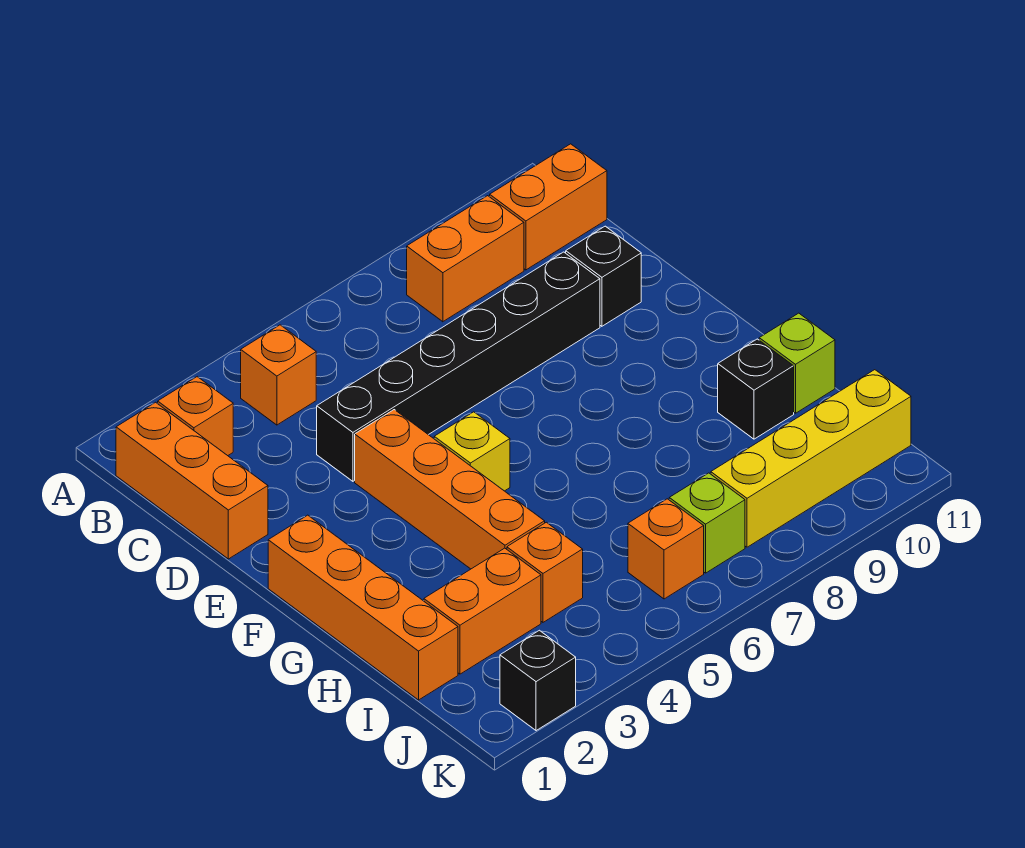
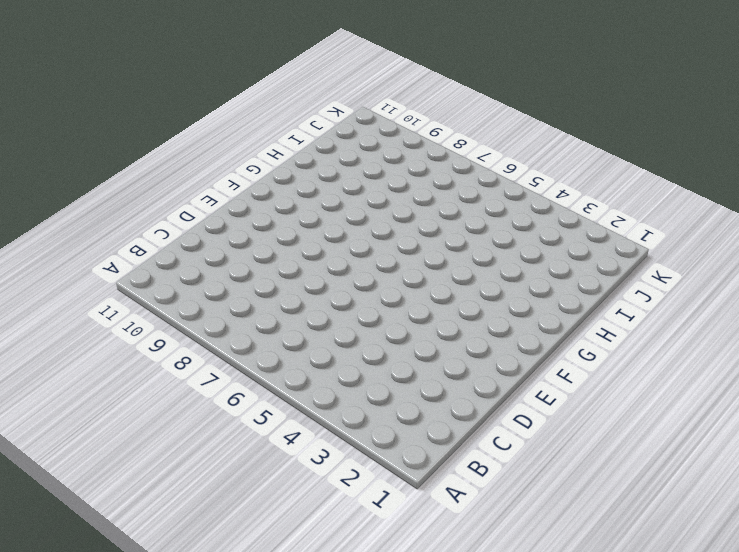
none -> orange 1x3 brick [116,402,268,559]
none -> orange 1x1 brick [157,377,233,456]
none -> orange 1x1 brick [241,325,316,425]

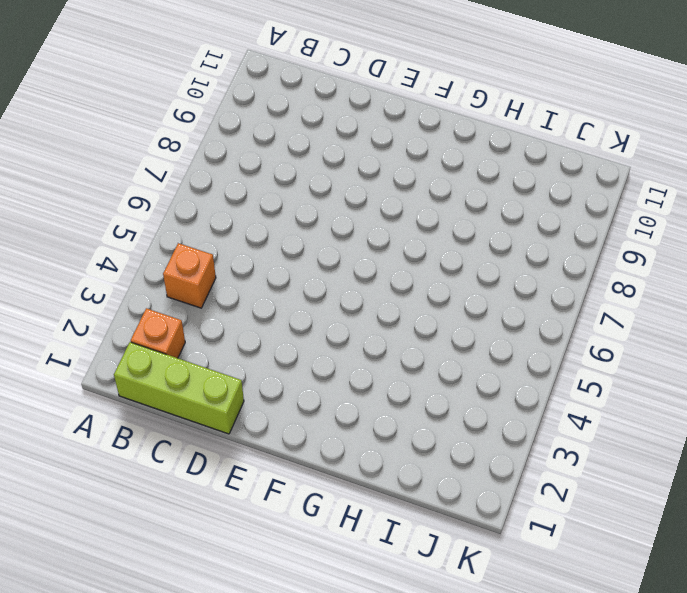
lime 1x3 brick [114,342,244,434] -> orange 1x3 brick [116,402,268,559]
none -> orange 1x2 brick [407,196,524,322]
none -> orange 1x2 brick [490,144,607,270]
none -> black 1x6 brick [317,252,600,481]

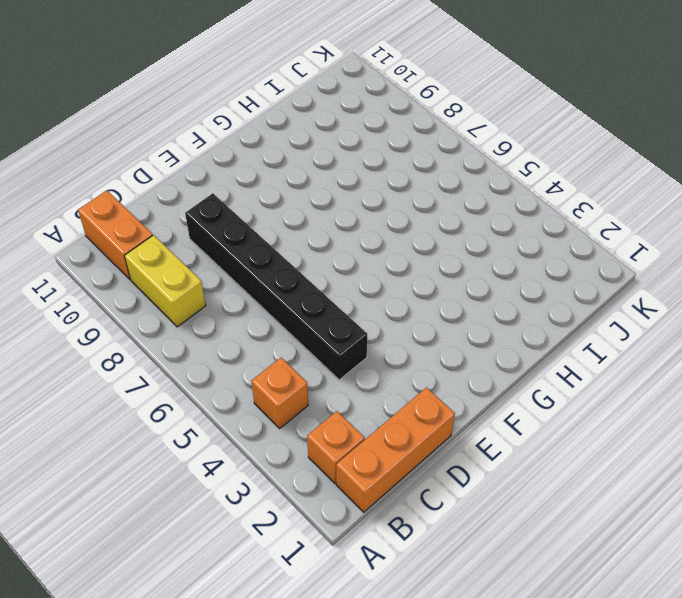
yellow 1x2 brick [124,235,206,327] -> orange 1x2 brick [407,196,524,322]
none -> black 1x1 brick [566,226,641,326]
none -> orange 1x4 brick [355,410,545,569]
none -> orange 1x4 brick [268,515,458,700]

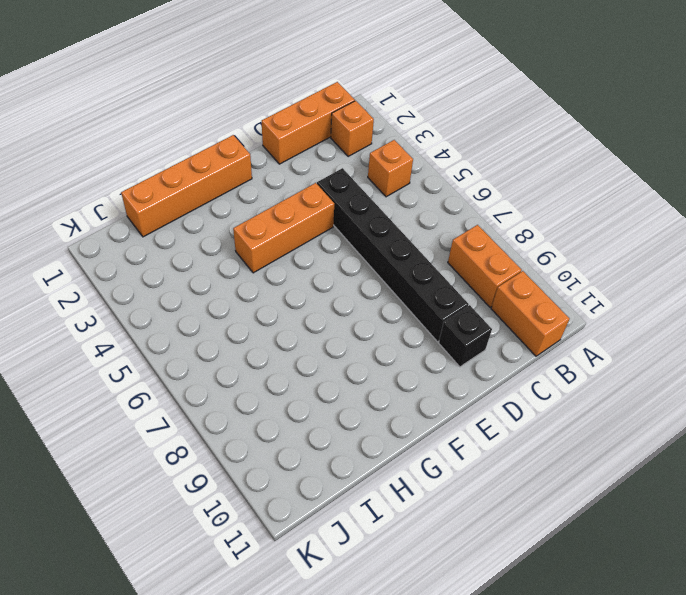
orange 1x3 brick [233,183,334,273] -> orange 1x4 brick [355,410,545,569]
none -> yellow 1x1 brick [434,412,510,491]
none -> black 1x1 brick [718,339,794,439]
none -> lime 1x1 brick [759,313,835,413]

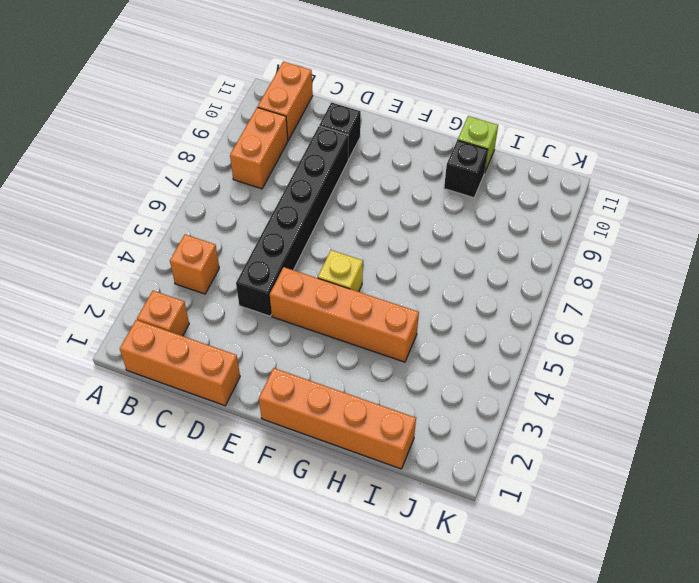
none -> orange 1x2 brick [424,548,541,674]
none -> orange 1x1 brick [507,522,583,622]
none -> orange 1x1 brick [628,499,704,599]

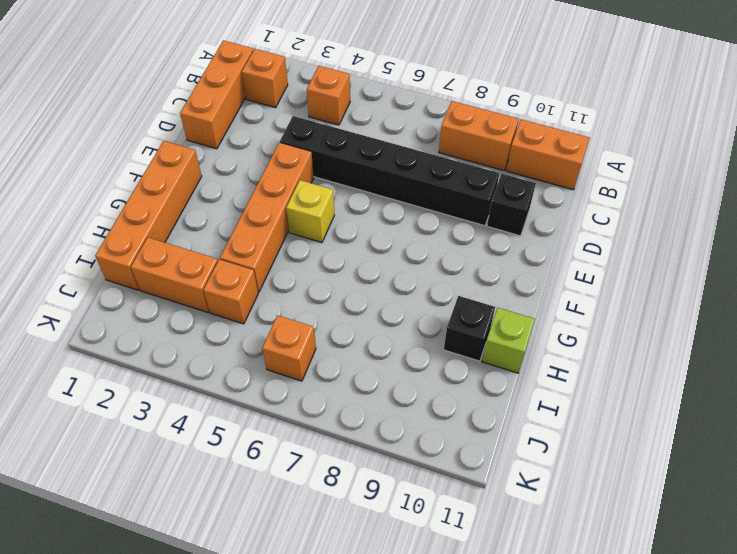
none -> lime 1x1 brick [669,473,745,573]
none -> yellow 1x4 brick [711,370,911,547]
none -> black 1x1 brick [500,630,576,731]

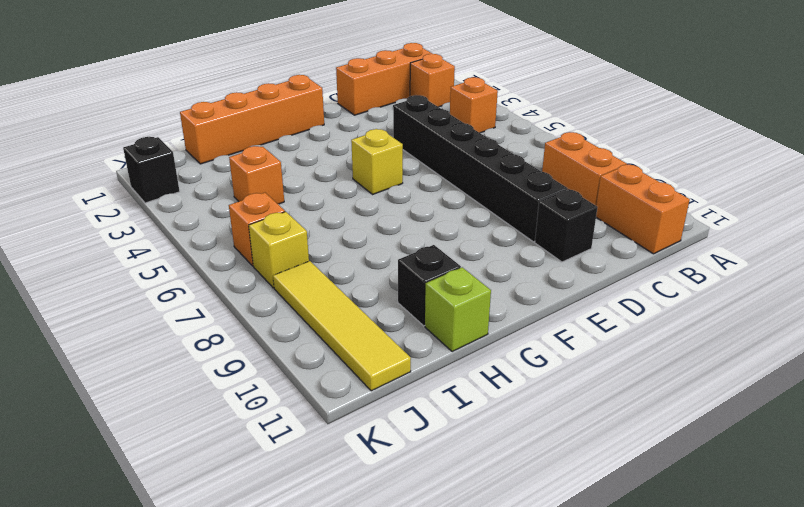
yellow 1x1 brick [249,212,309,288] -> lime 1x1 brick [669,473,745,573]
yellow 1x4 tile [273,261,411,391] -> yellow 1x4 brick [711,370,911,547]
none -> orange 1x4 brick [355,410,545,569]
none -> orange 1x2 brick [424,548,541,674]

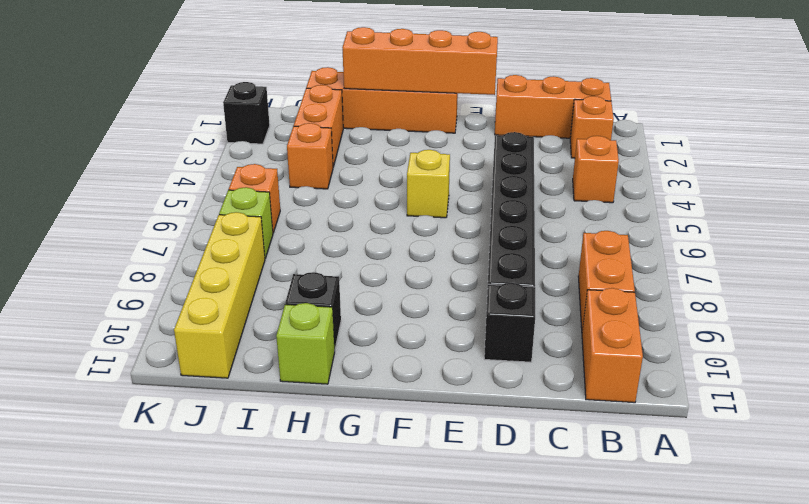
orange 1x4 brick [342,27,498,95] -> orange 1x4 brick moved to [355,410,545,569]

